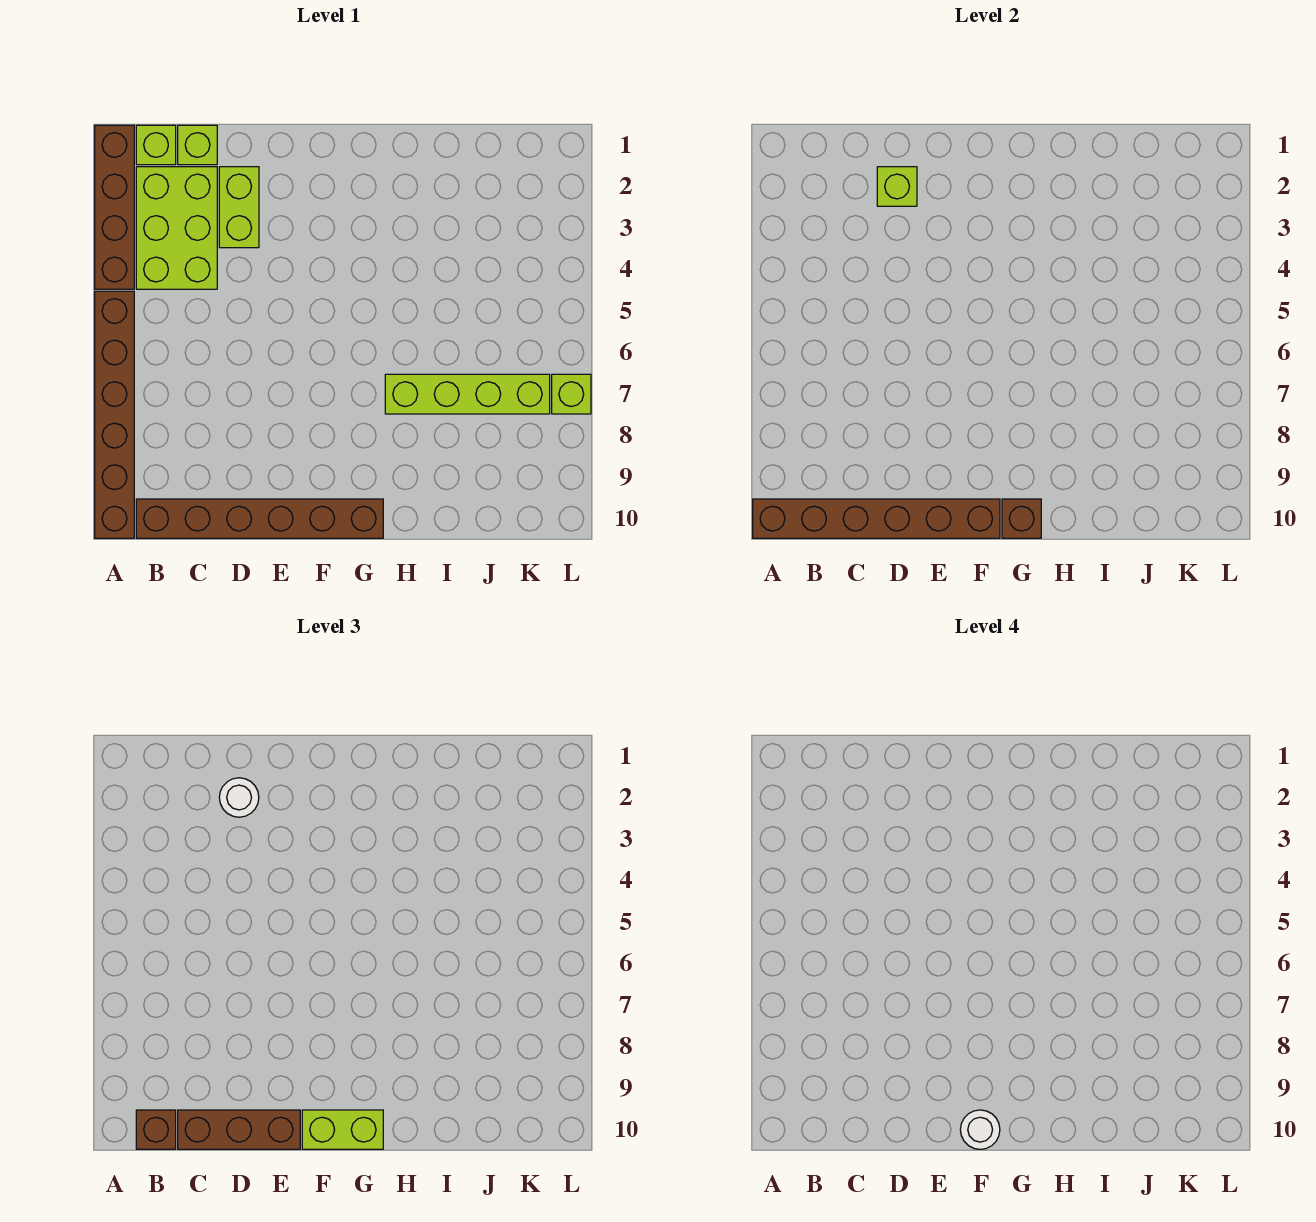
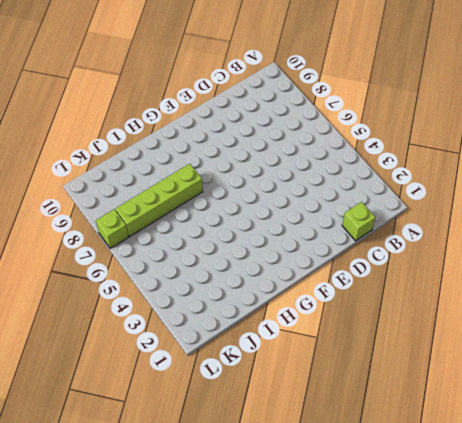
none -> brown 1x4 brick [95,125,134,289]
none -> brown 1x6 brick [95,291,134,538]
none -> lime 1x1 brick [136,125,176,165]

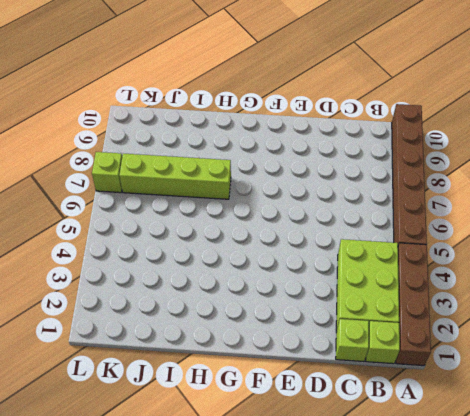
none -> brown 1x6 brick [136,499,383,538]
none -> lime 1x2 brick [219,167,259,248]
none -> brown 1x6 brick [753,499,1000,538]

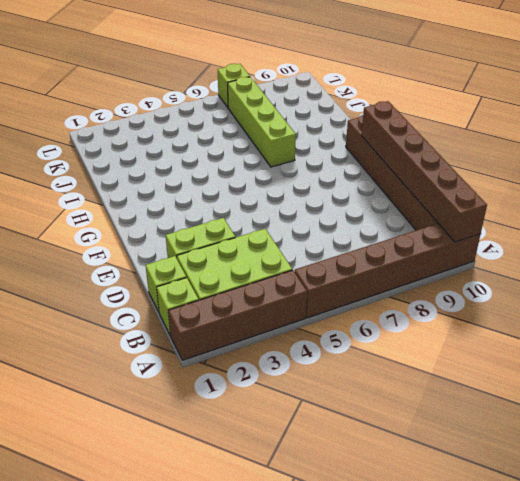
none -> lime 1x1 brick [877,167,917,206]
none -> brown 1x1 brick [1002,499,1041,538]
none -> brown 1x1 brick [136,1110,176,1149]

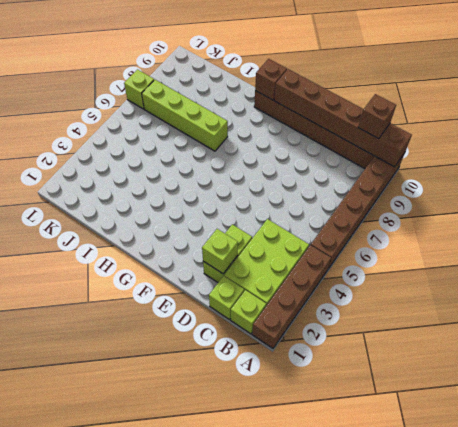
none -> brown 1x3 brick [178,1110,300,1149]
none -> white 1x1 round brick [219,778,259,817]
none -> lime 1x2 brick [302,1110,383,1149]

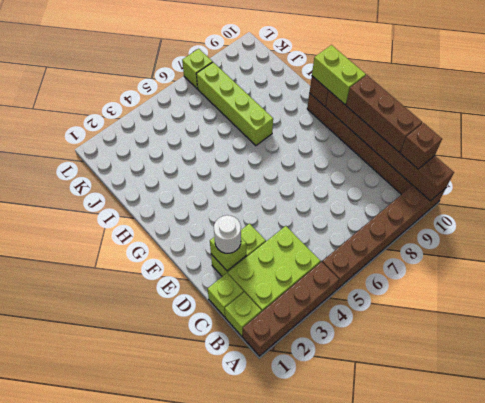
none -> white 1x1 round brick [960,1110,1000,1149]

